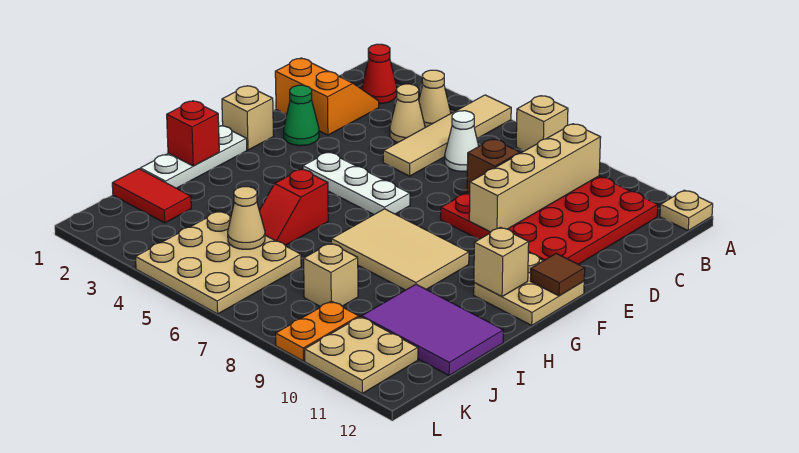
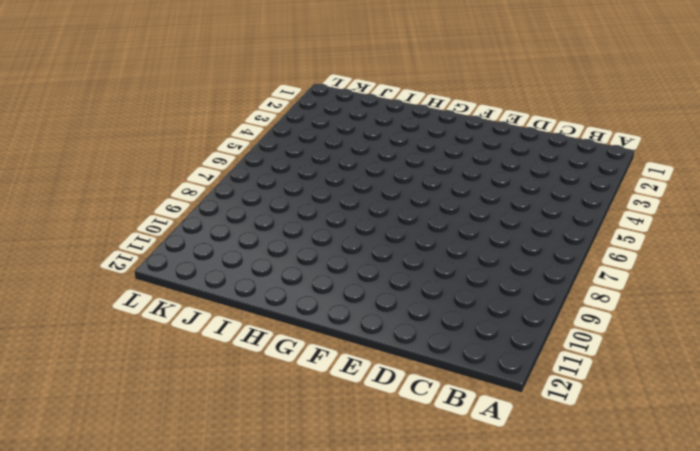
none -> tan 1x4 tile [383,95,511,176]
none -> tan 1x1 brick [516,96,568,151]
none -> tan 1x1 plate [660,190,713,230]

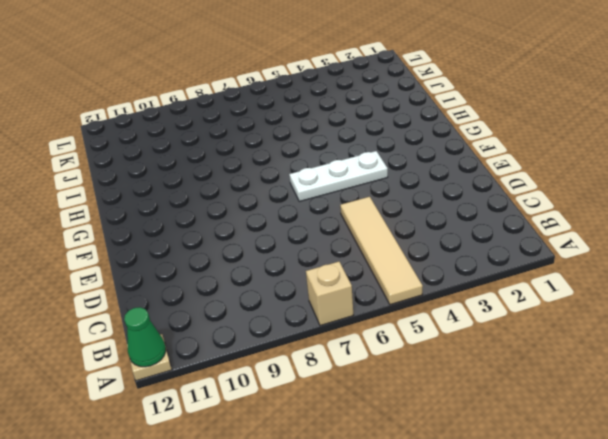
green 1x1 cone [124,307,166,367] -> green 1x1 cone moved to [284,85,319,146]
none -> red 1x1 cone [362,44,397,103]
none -> tan 1x1 cone [419,70,451,128]
none -> red 4x4 plate [441,176,658,264]

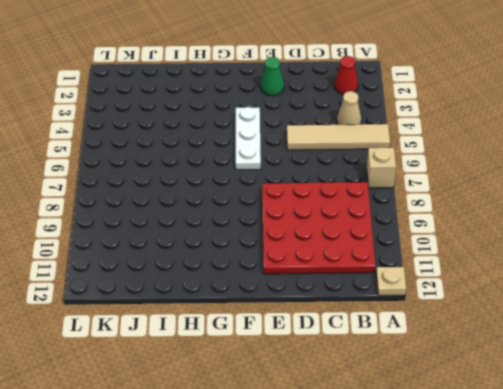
none -> orange 2x2 slope [275,58,379,135]
none -> tan 1x1 cone [390,84,425,142]
none -> white 1x1 cone [445,111,479,172]

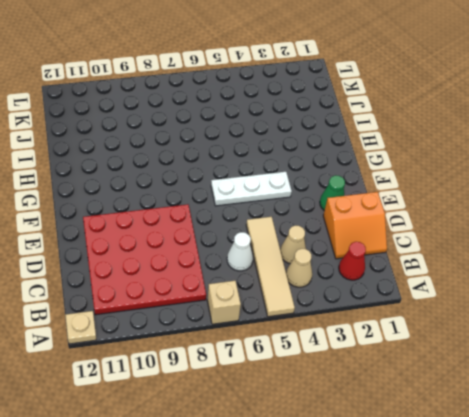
none -> tan 1x1 brick [222,86,274,150]
none -> tan 2x2 plate [474,253,584,325]
none -> white 1x3 plate [140,126,247,188]

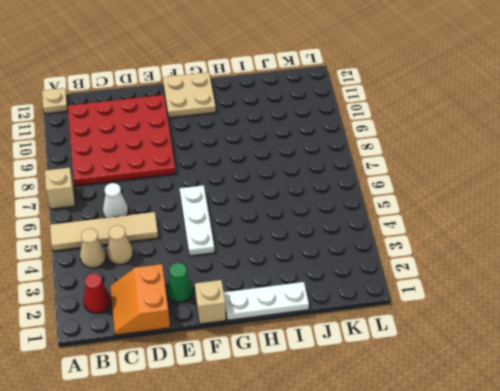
none -> tan 2x3 tile [331,209,469,290]
none -> red 1x2 slope [259,169,328,245]
none -> purple 2x3 tile [362,284,503,376]

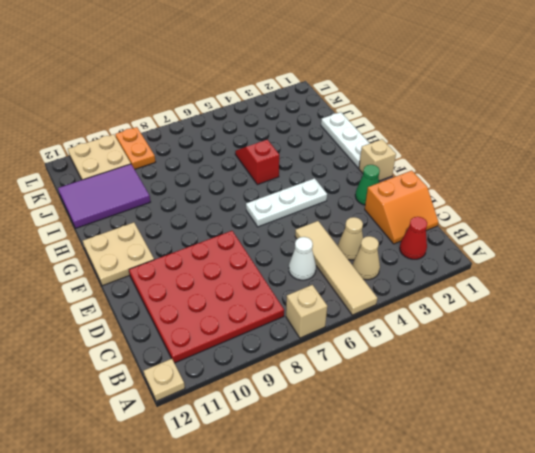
none -> tan 2x3 tile [331,209,469,290]
none -> red 1x2 tile [112,169,191,223]
none -> tan 3x3 plate [136,211,301,314]

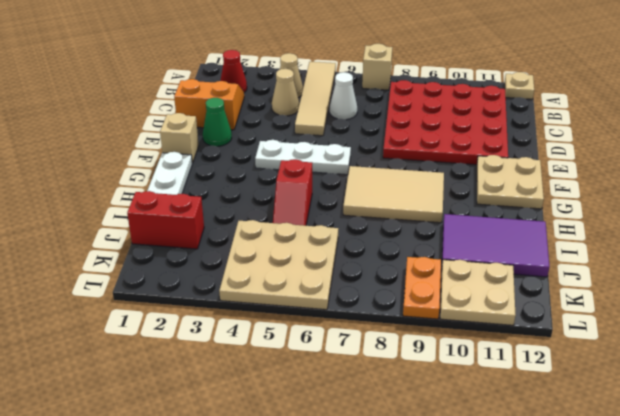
red 1x2 brick [127,191,204,249] -> red 1x2 tile [112,169,191,223]
none -> tan 1x1 brick [304,243,358,307]
none -> tan 1x4 brick [469,124,601,232]
none -> brown 1x1 brick [467,139,520,193]

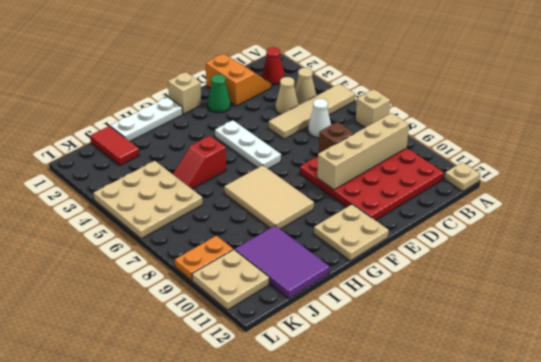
none -> tan 1x1 brick [304,243,358,307]
none -> brown 1x1 tile [530,254,585,296]
none -> tan 1x1 brick [474,227,529,297]

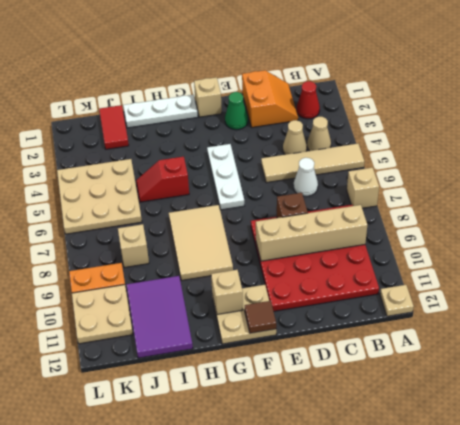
none -> red 1x1 brick [167,101,219,166]
none -> tan 1x1 cone [228,187,265,249]

